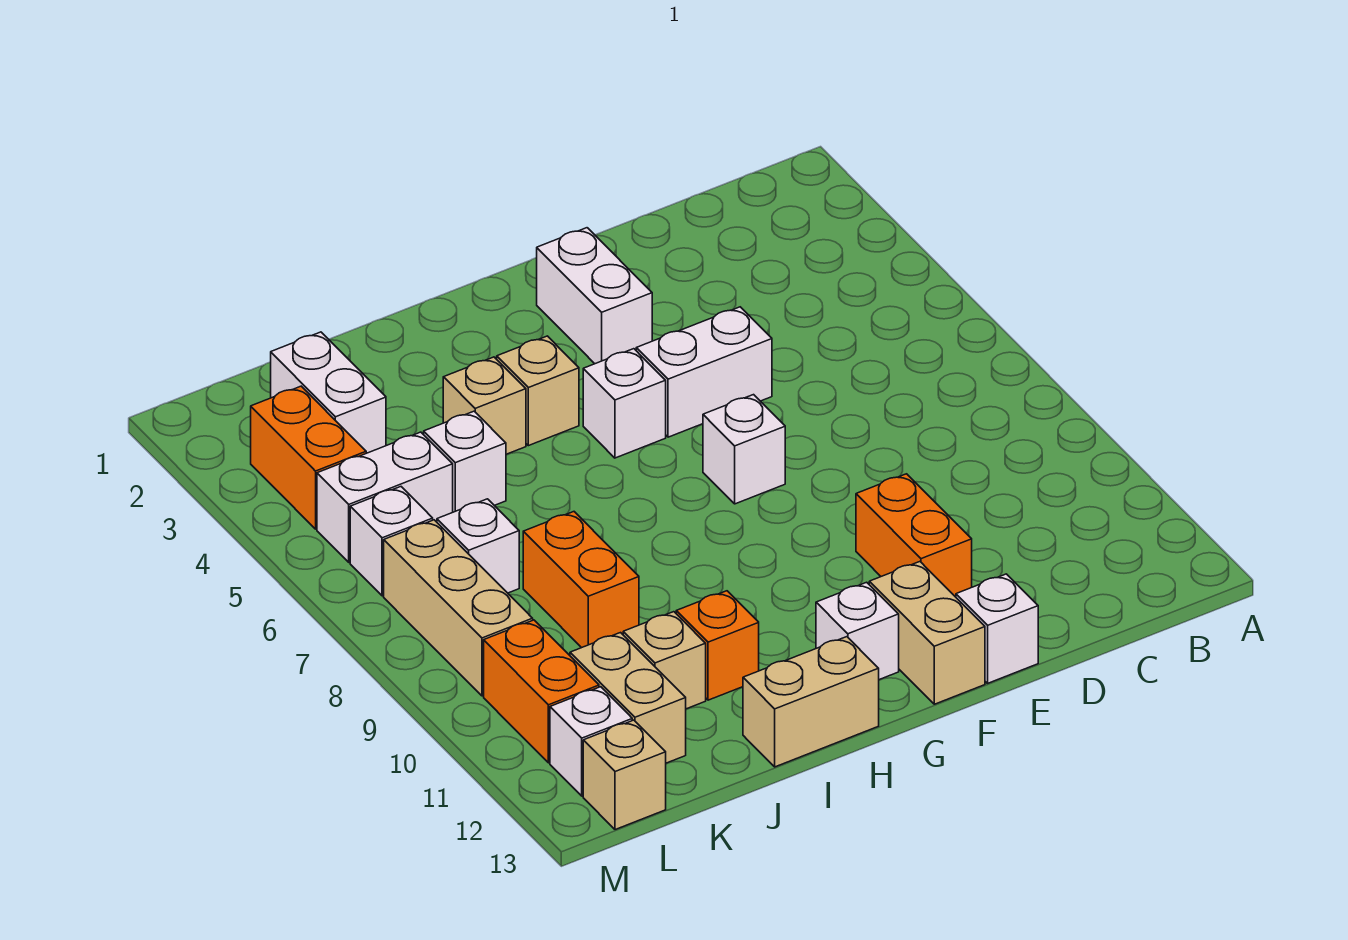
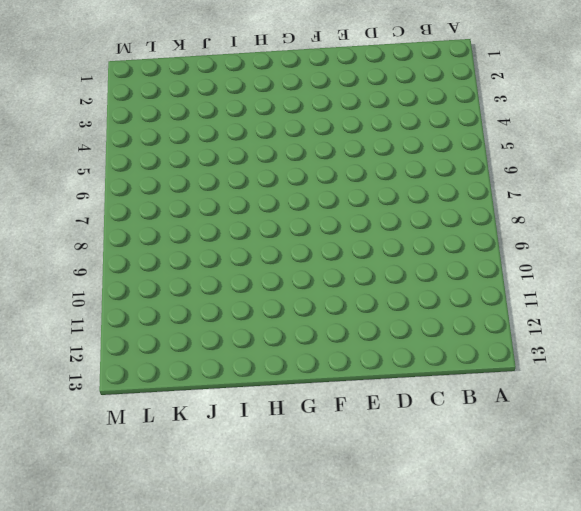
none -> white 1x2 brick [636,307,772,437]
none -> orange 1x2 brick [856,474,972,597]
none -> white 1x1 brick [956,574,1038,683]

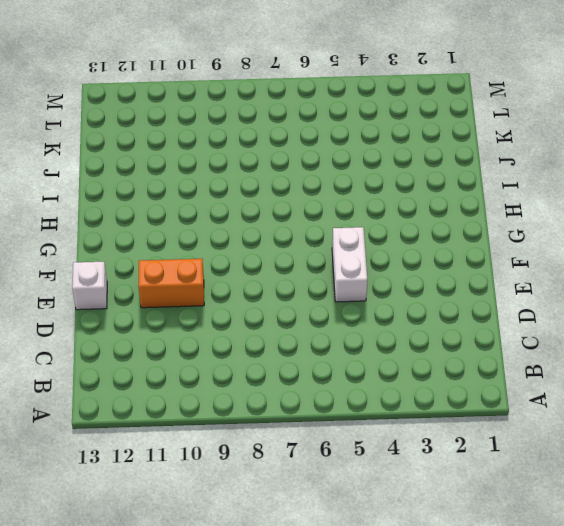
none -> white 1x2 brick [537,228,652,364]
none -> white 1x1 brick [703,395,785,504]
none -> tan 1x2 brick [869,562,985,704]

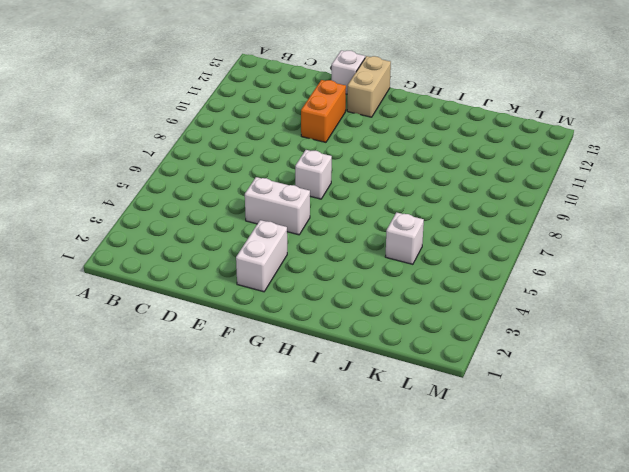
none -> white 1x1 brick [583,349,666,458]
none -> white 1x1 brick [816,582,899,680]
none -> tan 1x1 brick [497,336,579,446]

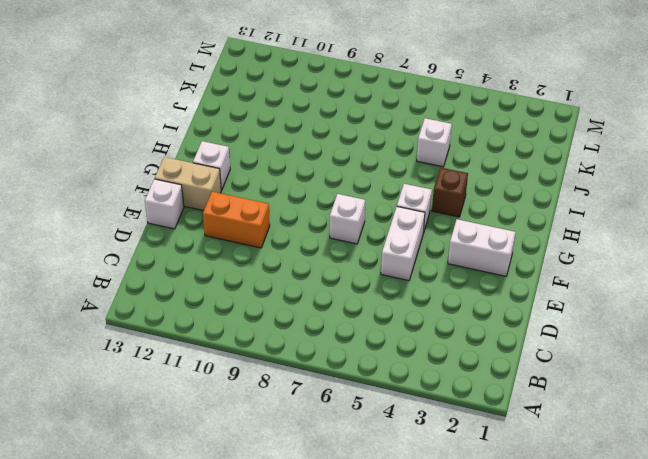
brown 1x1 brick [432,167,468,217] -> tan 1x1 brick [497,336,579,446]
none -> tan 1x2 brick [743,637,879,767]
none -> tan 1x1 brick [443,357,526,454]
none -> orange 1x1 brick [676,591,759,700]

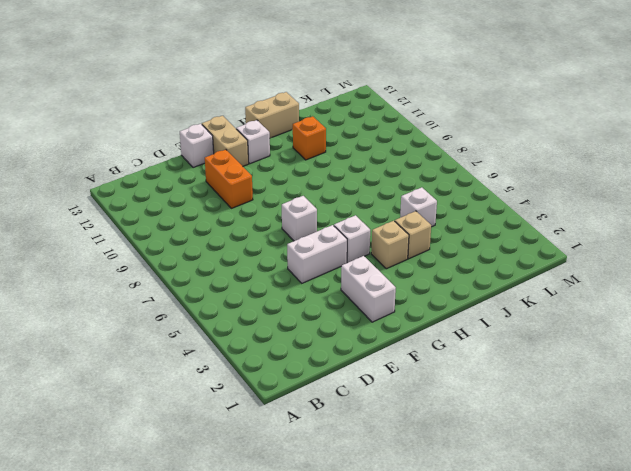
none -> orange 1x2 brick [523,512,639,648]
none -> tan 1x1 brick [623,612,706,709]
none -> white 1x2 brick [271,332,386,453]

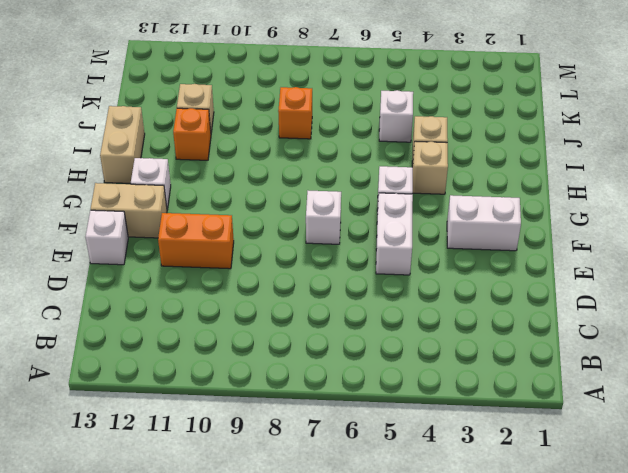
orange 1x1 brick [278,87,312,139] -> orange 1x2 brick [523,512,639,648]
none -> white 1x2 brick [271,332,386,453]
none -> white 1x2 brick [317,432,453,562]
none -> white 1x1 brick [437,499,519,593]

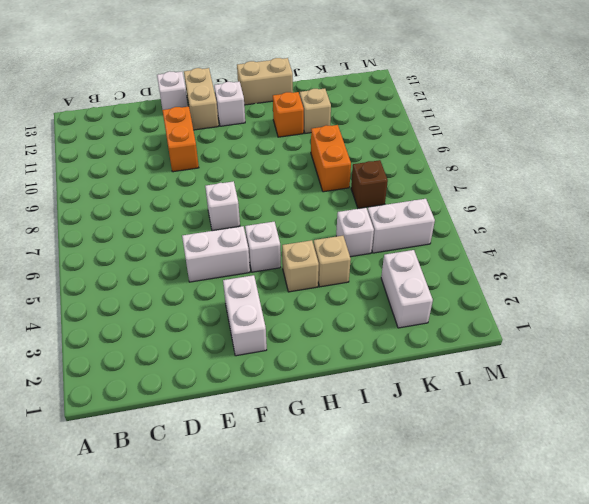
brown 1x1 brick [351,160,388,208] -> white 1x1 brick [437,499,519,593]
none -> tan 1x2 brick [570,633,686,763]
none -> orange 1x2 brick [251,386,366,529]
none -> white 1x1 brick [350,487,433,596]

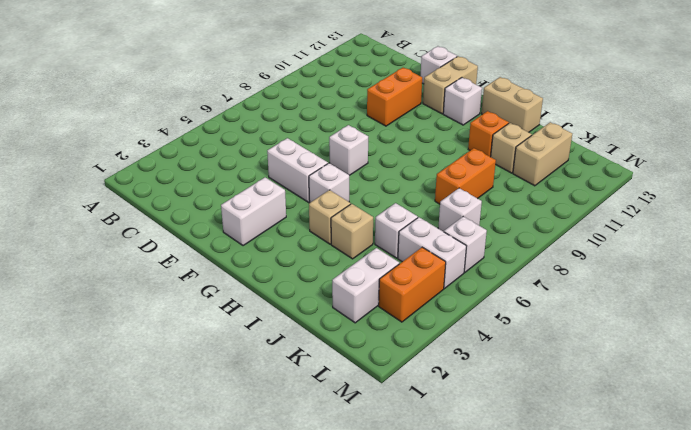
none -> tan 1x3 brick [384,520,533,696]
none -> orange 1x2 brick [484,620,599,763]
none -> white 1x1 brick [550,687,632,796]

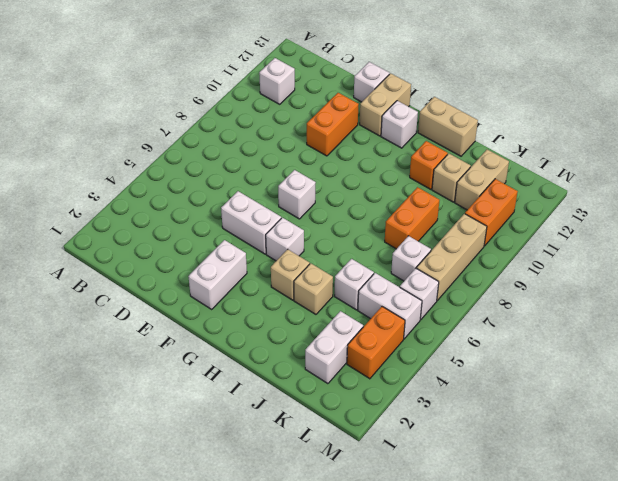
white 1x1 brick [259,58,295,104] -> white 1x1 brick moved to [550,687,632,796]
none -> tan 1x1 brick [583,720,666,830]

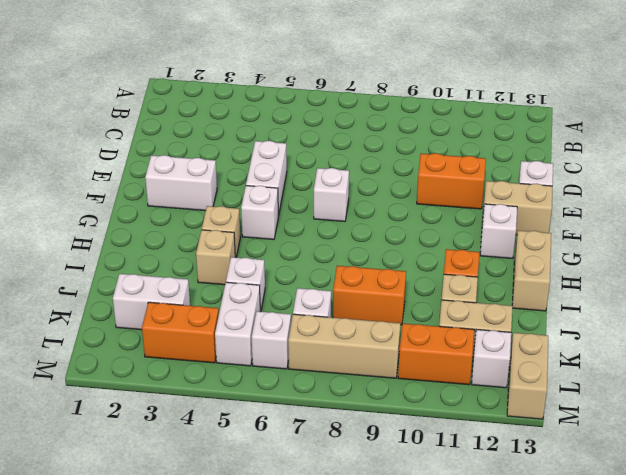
tan 1x2 brick [507,333,548,419] -> tan 1x1 brick [583,720,666,830]

